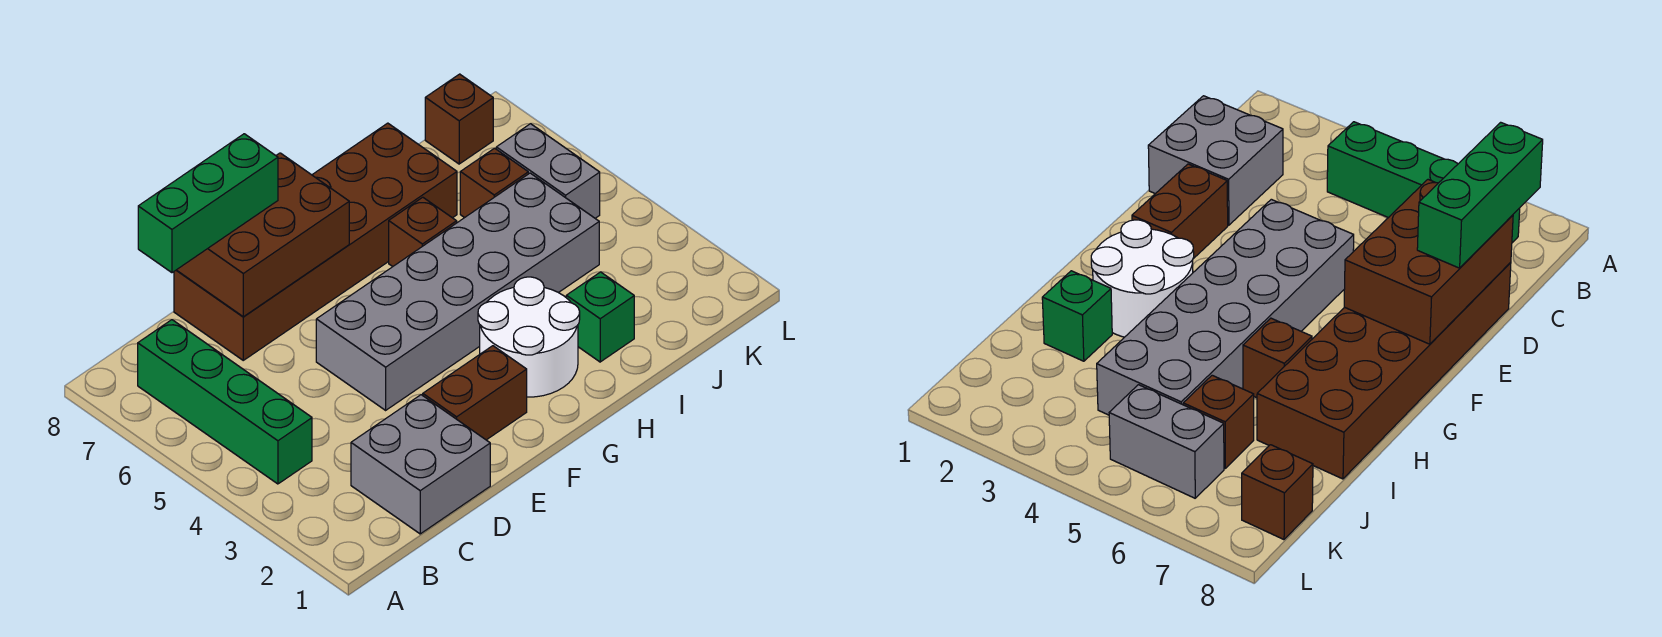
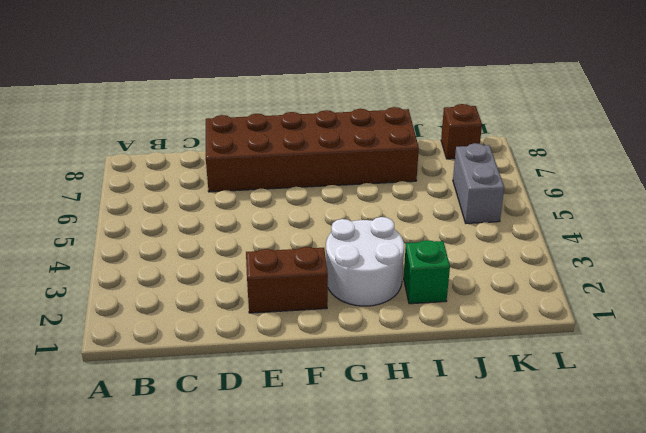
none -> green 1x4 brick [138,320,312,484]
none -> grey 2x2 brick [351,395,490,534]
none -> grey 2x6 brick [316,173,599,410]

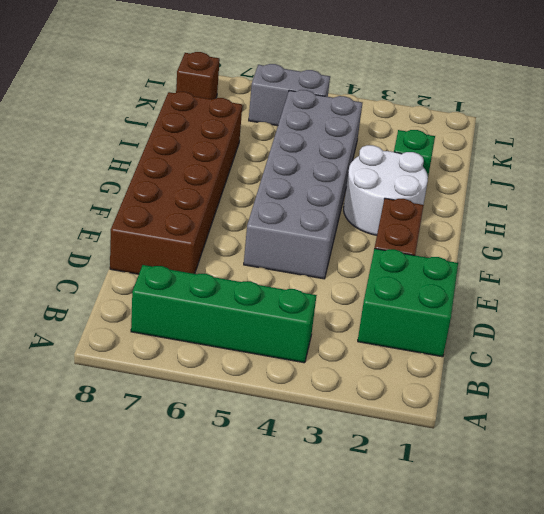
green 2x2 brick [358,249,458,357] -> grey 2x2 brick [351,395,490,534]
none -> brown 1x1 brick [389,197,457,267]
none -> brown 1x1 brick [460,148,528,218]
none -> brown 2x3 brick [177,153,349,317]

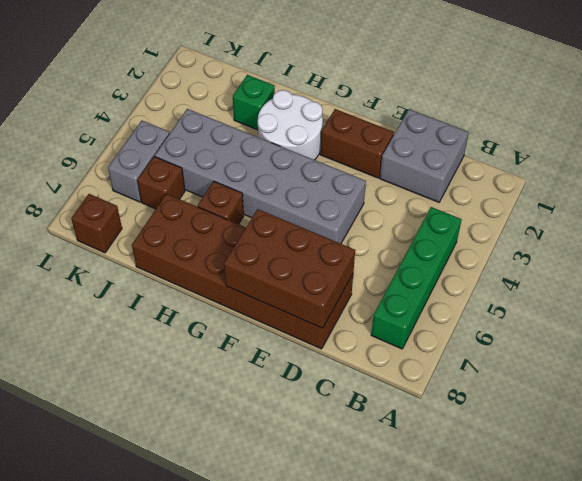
none -> green 1x3 brick [138,134,278,273]

